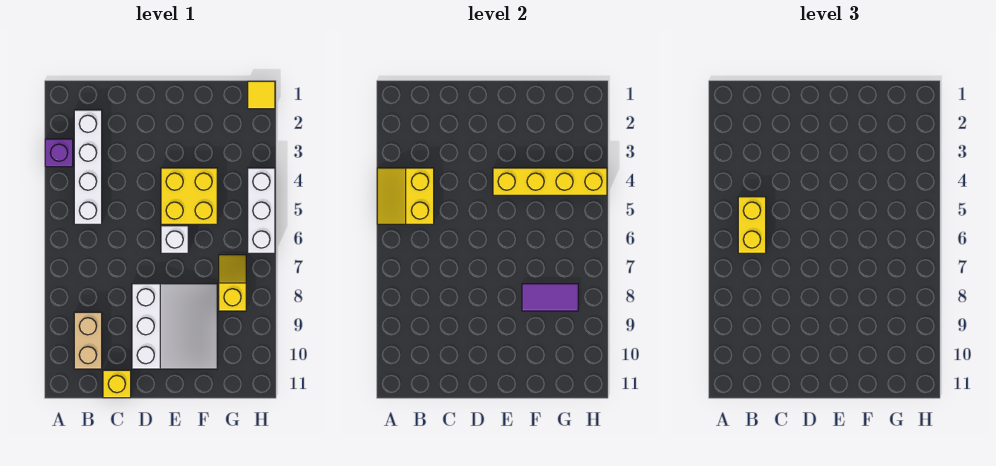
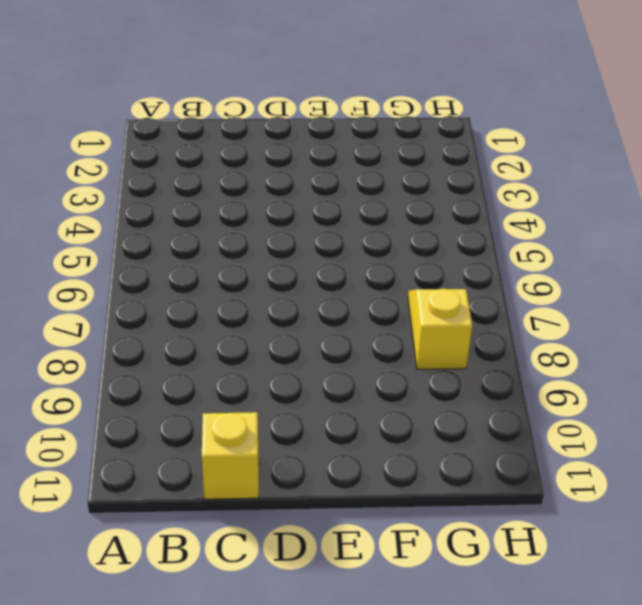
none -> purple 1x1 brick [45,139,73,167]
none -> white 1x4 brick [74,110,102,224]
none -> tan 1x2 brick [74,312,102,369]

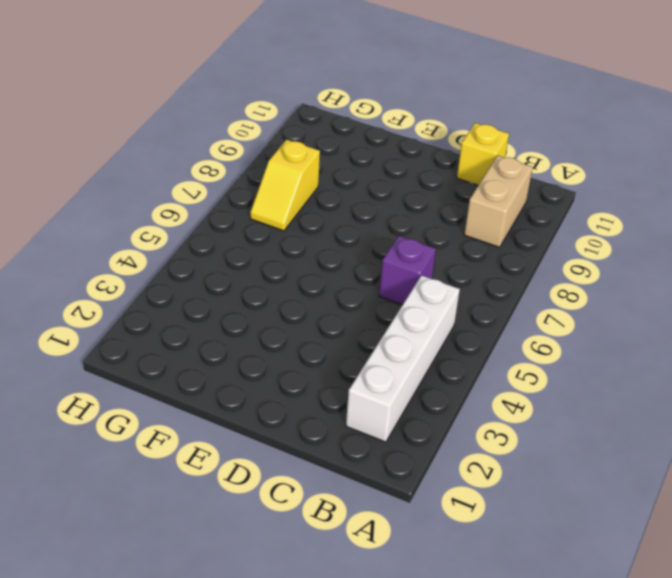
purple 1x1 brick [379,236,436,305] -> purple 1x1 brick moved to [45,139,73,167]
none -> white 3x3 slope [132,284,217,369]
none -> yellow 2x2 brick [161,168,217,224]
none -> white 1x1 brick [161,226,188,253]

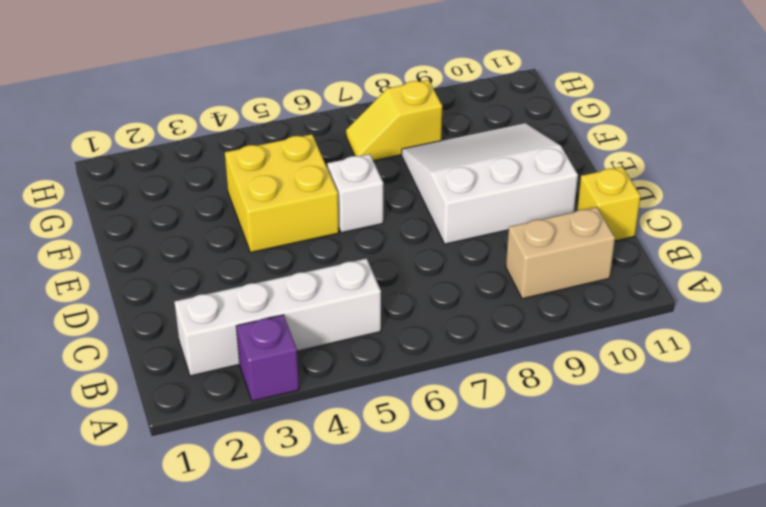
none -> yellow 1x1 tile [248,81,275,109]
none -> white 1x3 brick [248,168,275,253]
none -> yellow 2x2 slope [377,168,434,224]

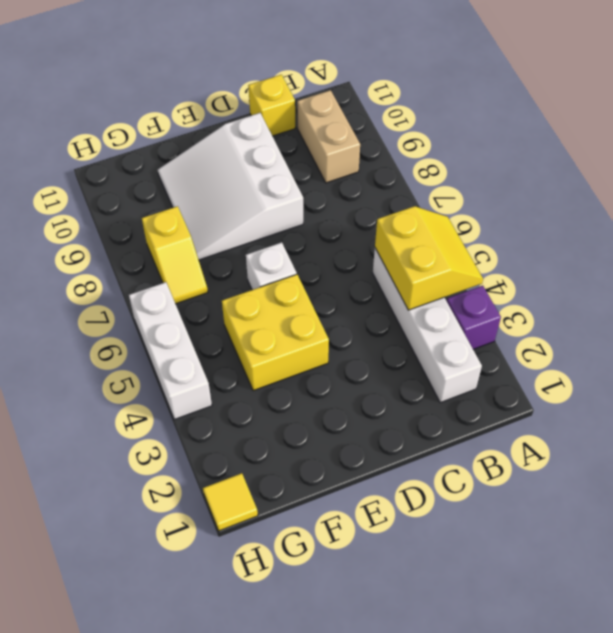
none -> yellow 1x4 brick [493,168,607,195]
none -> purple 1x2 tile [522,284,578,311]
none -> yellow 1x2 brick [738,197,766,253]

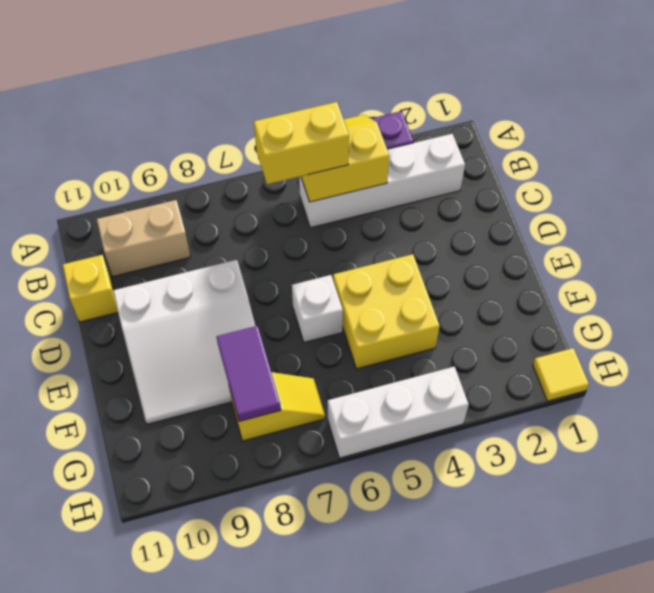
none -> yellow 1x4 brick [493,168,607,195]

